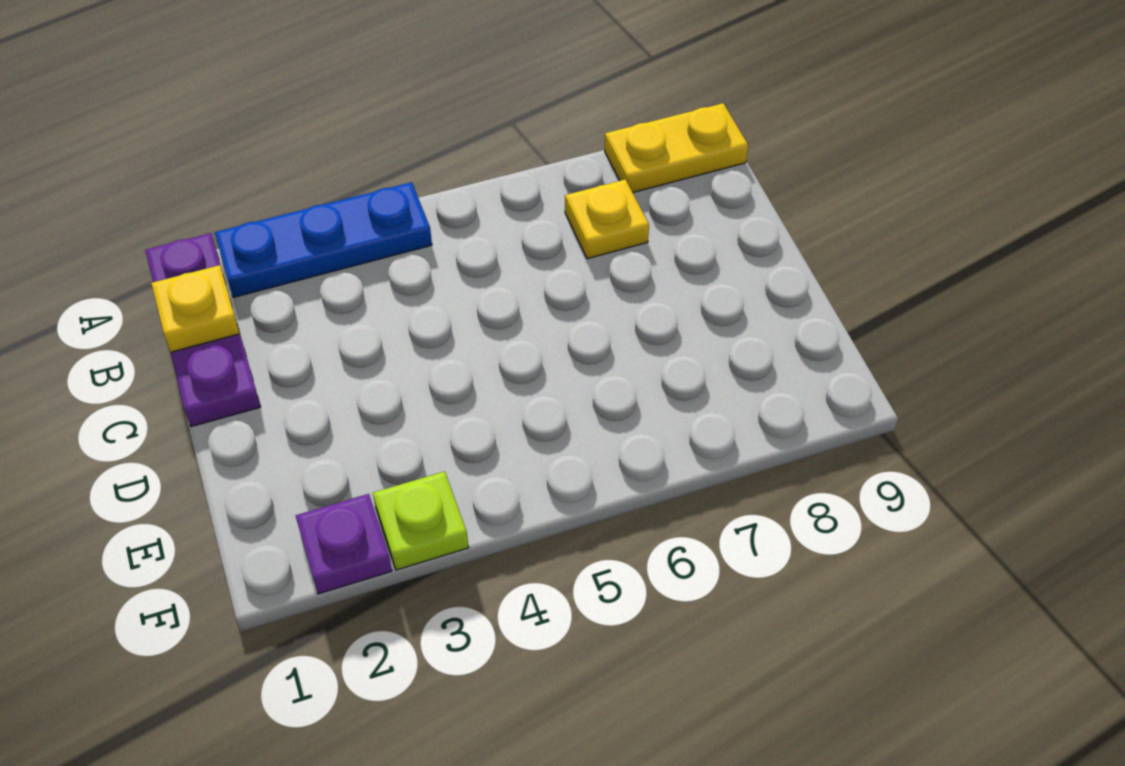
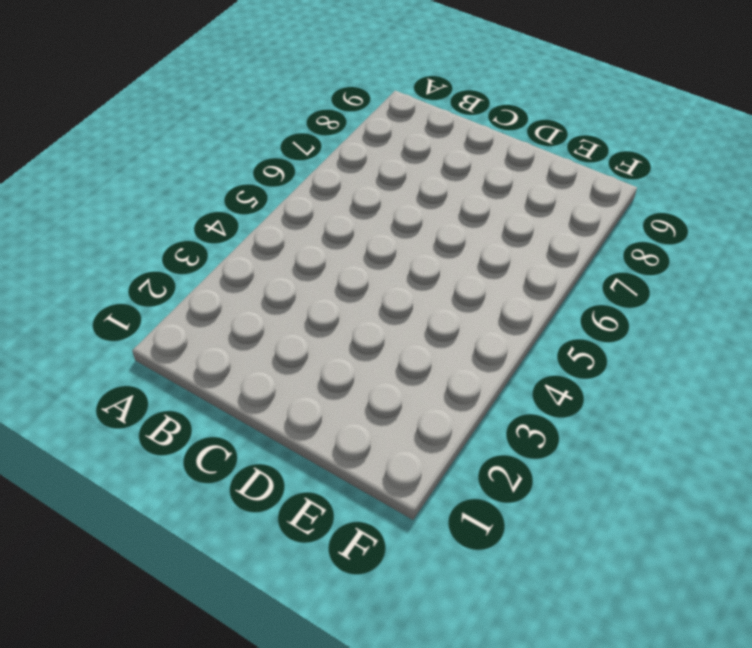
none -> purple 1x3 plate [145,233,261,427]
none -> blue 1x3 plate [215,182,432,297]

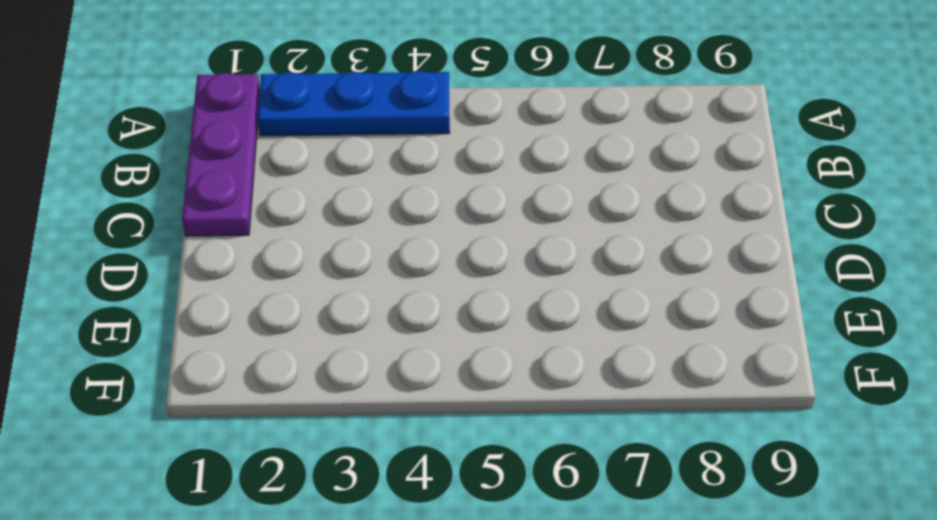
none -> yellow 1x2 plate [605,103,748,192]
none -> yellow 1x1 plate [565,179,649,259]

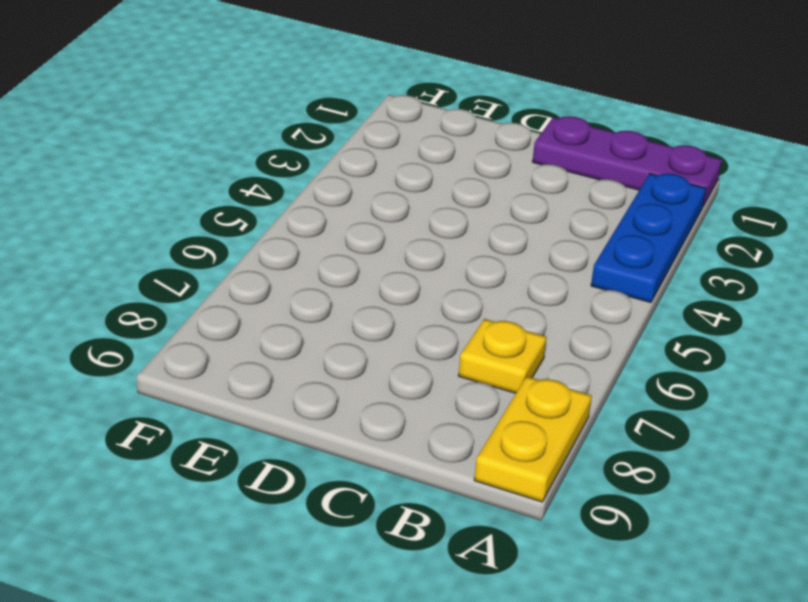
none -> purple 1x1 plate [296,494,392,594]
none -> lime 1x1 plate [373,471,469,570]

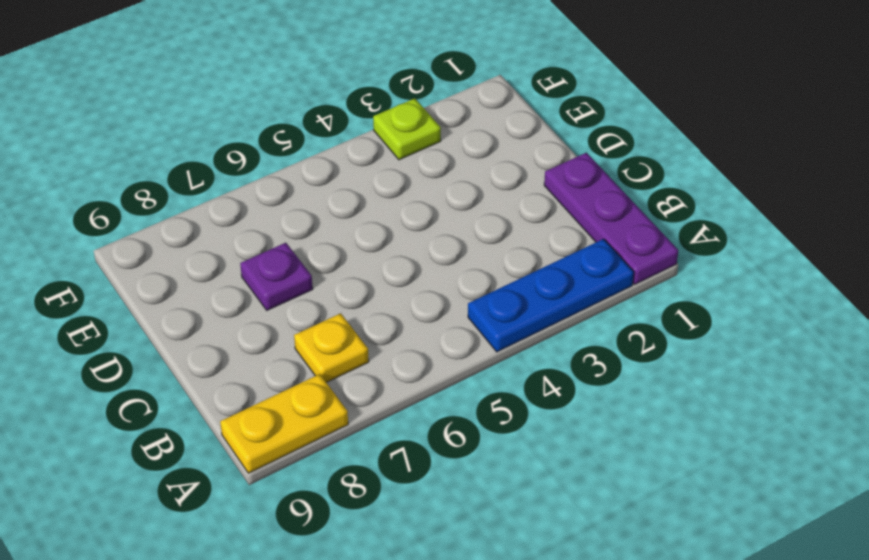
purple 1x1 plate [240,243,313,310] -> purple 1x1 plate moved to [296,494,392,594]
none -> yellow 1x1 plate [151,265,240,352]

